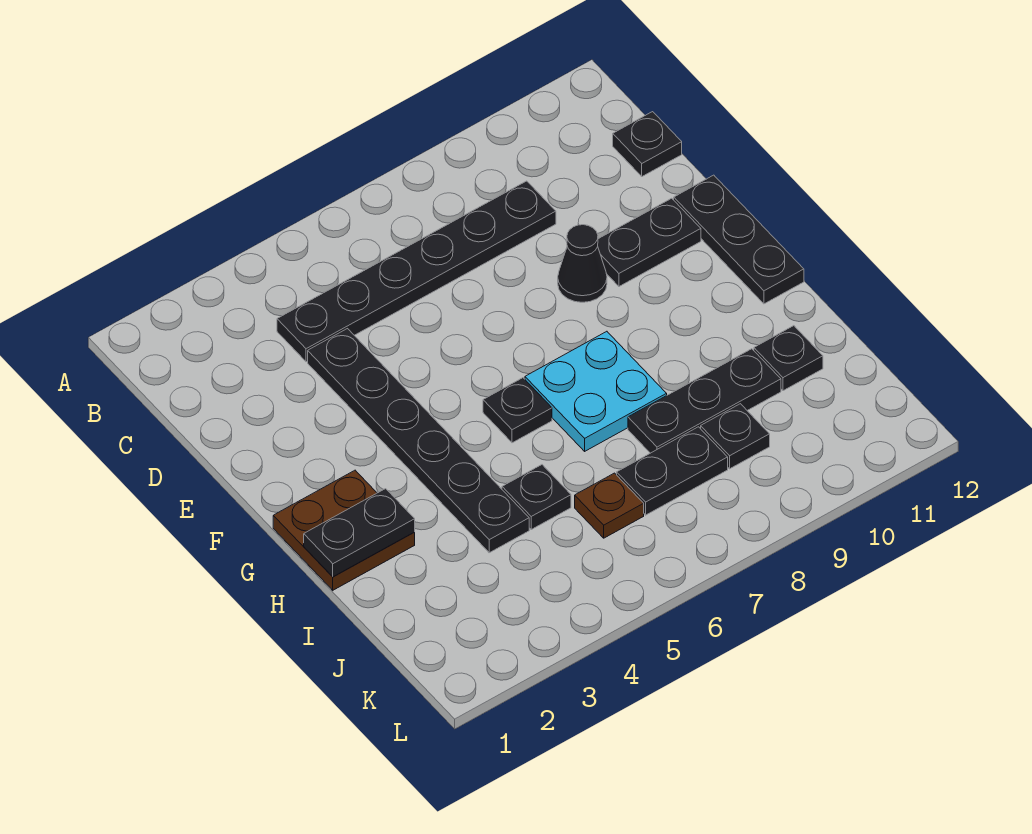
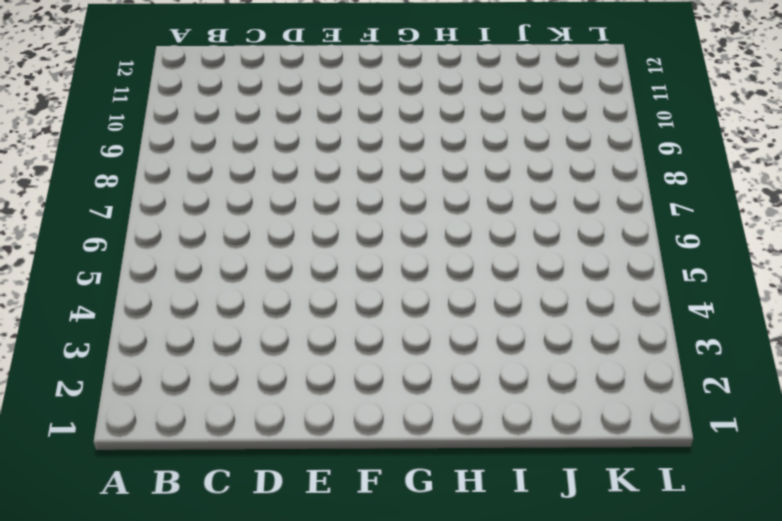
none -> black 1x6 plate [277,181,556,362]
none -> black 1x1 plate [613,112,682,176]
none -> black 1x6 plate [308,329,529,553]

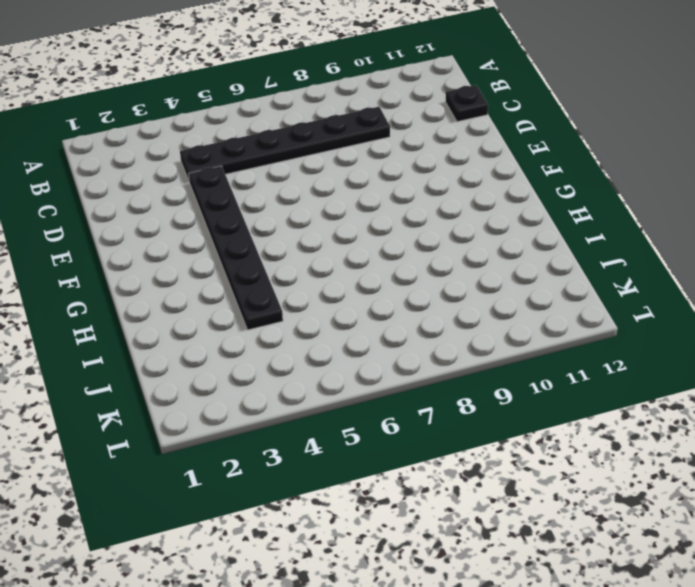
none -> black 1x1 cone [558,225,607,302]
none -> black 1x2 plate [598,198,701,286]
none -> black 1x3 plate [674,175,804,304]

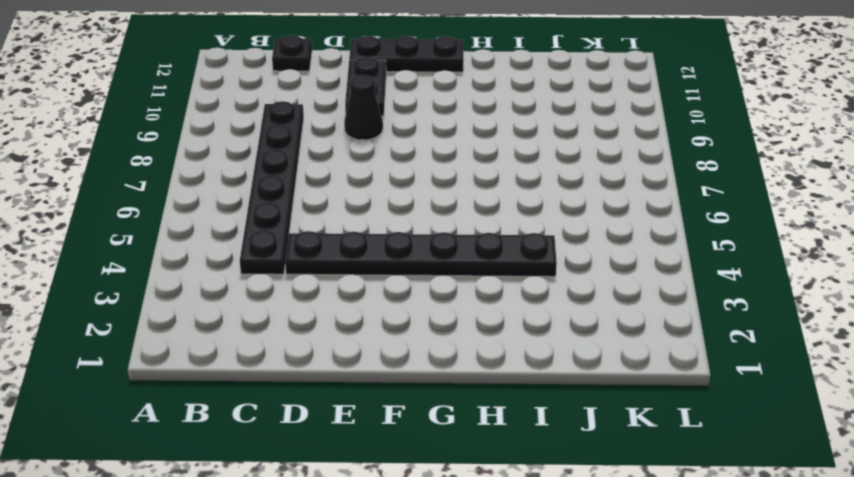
none -> brown 2x2 plate [273,470,415,590]
none -> black 1x1 plate [483,378,552,443]
none -> cyan 2x2 plate [525,331,667,451]

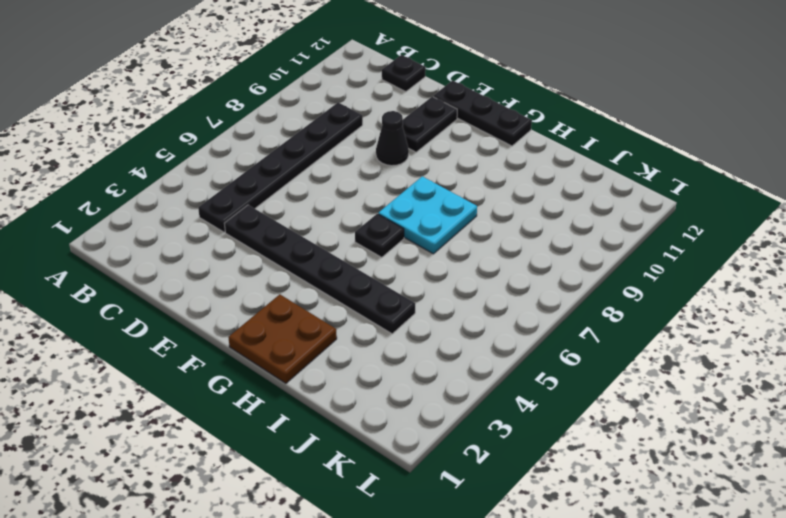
none -> black 1x1 plate [502,465,571,529]
none -> black 1x3 plate [628,349,781,453]
none -> black 1x1 plate [754,326,823,391]

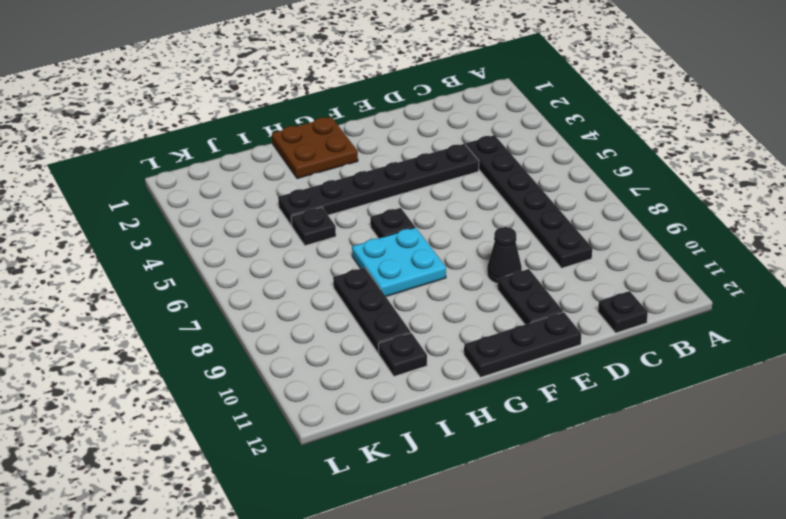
none -> brown 1x1 plate [575,473,644,538]
none -> black 1x2 plate [617,427,728,515]
none -> black 1x1 plate [701,404,770,469]

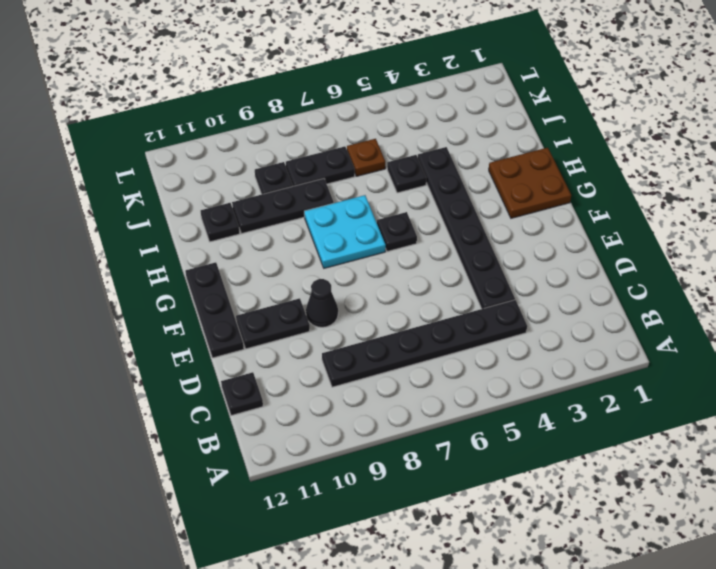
none -> black 1x2 plate [304,489,415,577]

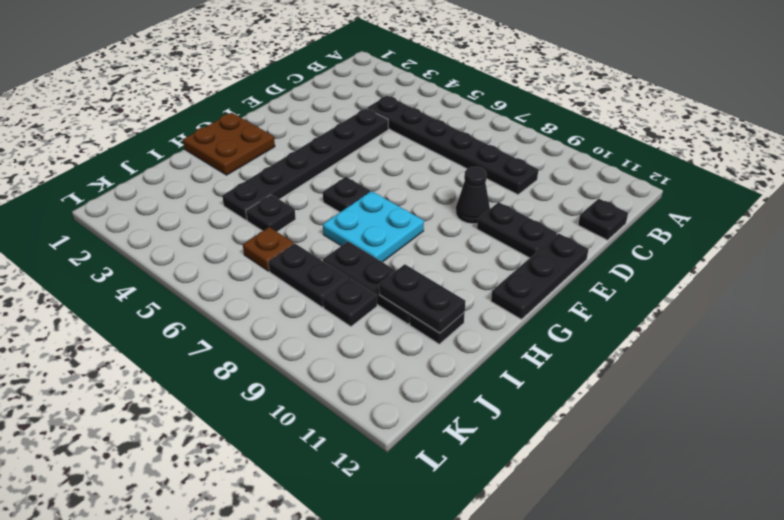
black 1x2 plate [379,264,465,333] -> black 1x2 plate moved to [304,489,415,577]

